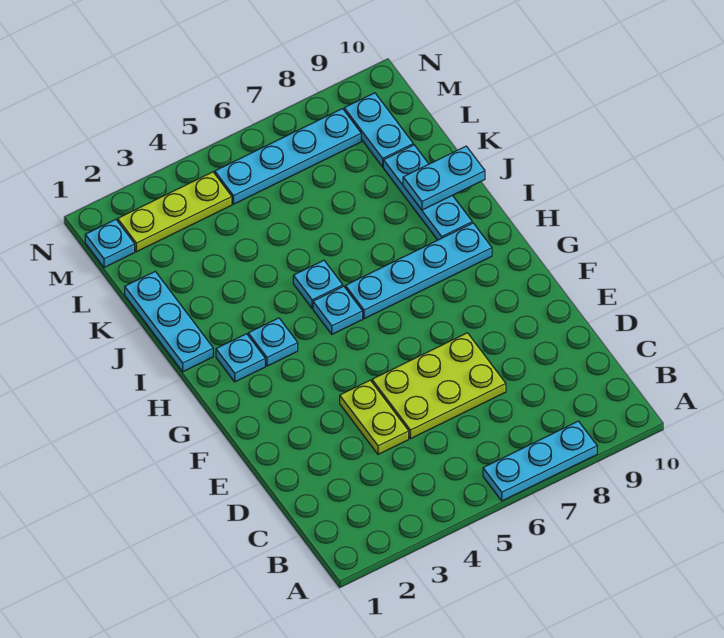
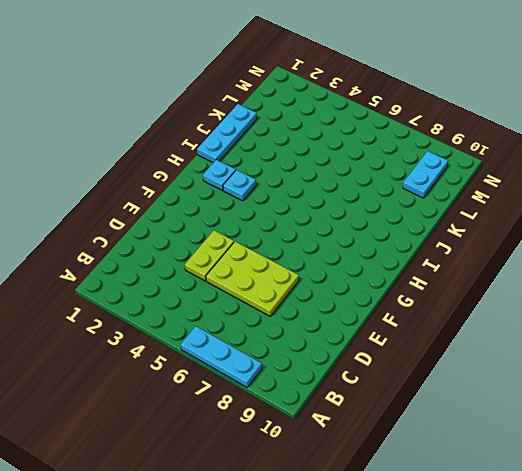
none -> cyan 1x1 plate [313,286,363,334]
none -> cyan 1x4 plate [345,223,492,319]
none -> cyan 1x1 plate [293,260,343,308]

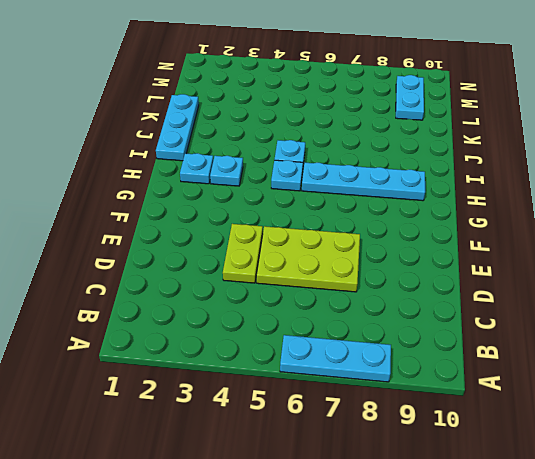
none -> cyan 1x3 plate [383,145,472,240]
none -> cyan 1x1 plate [85,219,135,268]
none -> lime 1x3 plate [118,172,232,252]

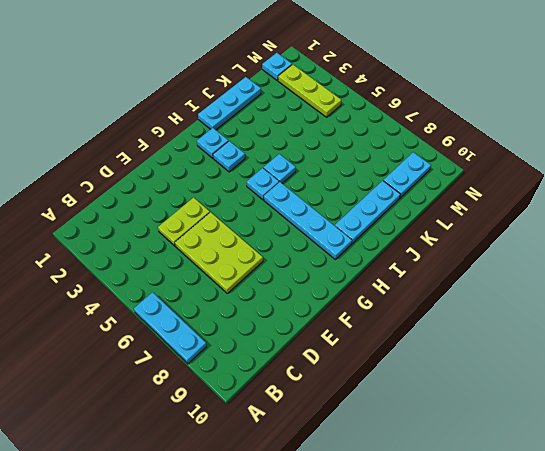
none -> cyan 1x4 plate [215,109,361,204]
none -> cyan 1x2 plate [403,146,485,210]

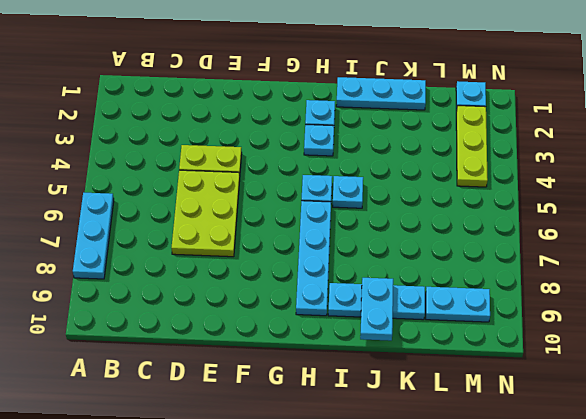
none -> cyan 1x4 plate [215,109,361,204]

